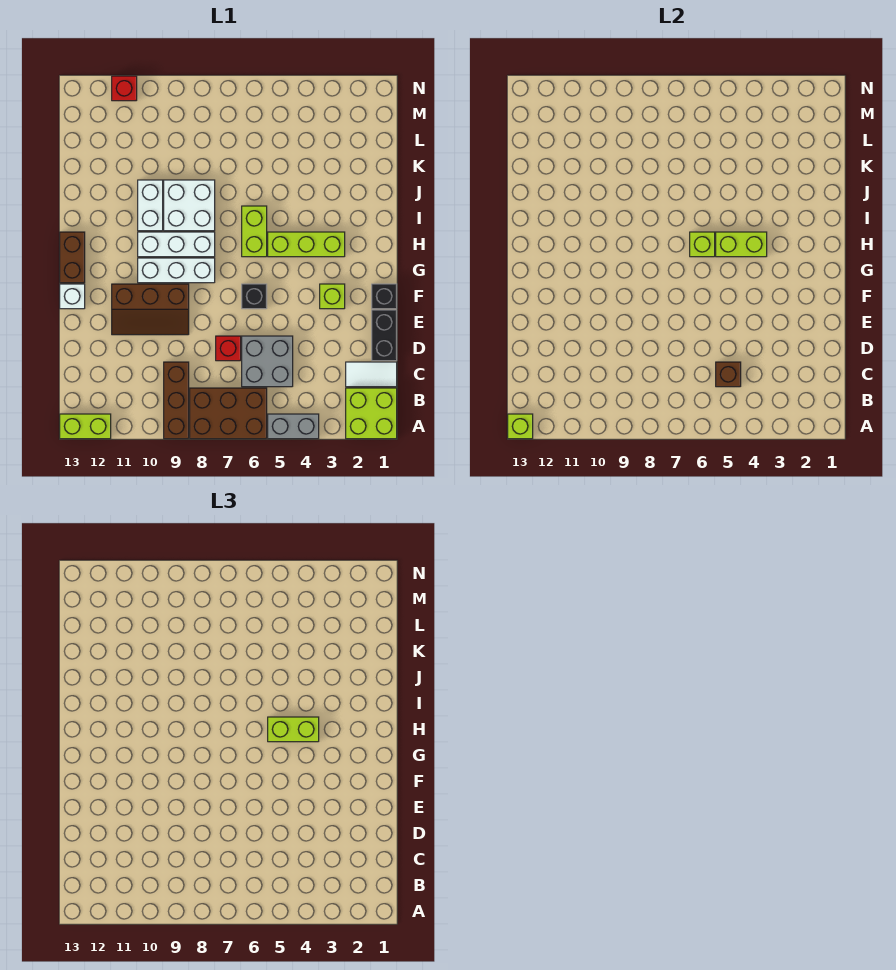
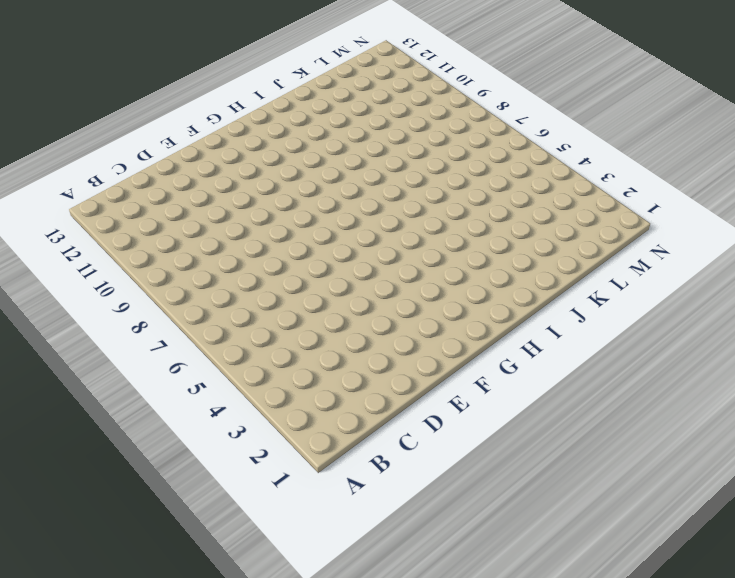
none -> lime 2x2 brick [346,388,397,439]
none -> grey 1x2 brick [268,414,319,439]
none -> brown 2x3 brick [190,388,267,439]

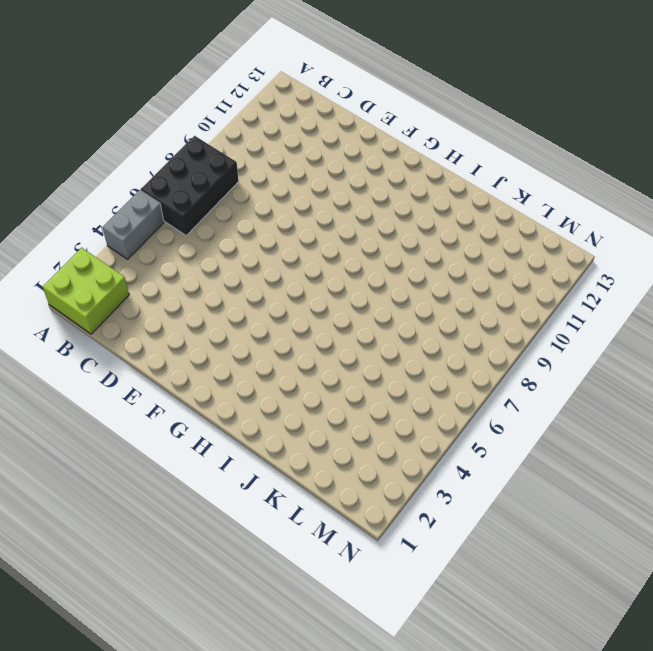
black 2x3 brick [141,136,239,235] -> brown 2x3 brick [190,388,267,439]
none -> brown 1x3 brick [164,362,189,439]
none -> lime 1x2 brick [60,414,111,439]
none -> white 1x2 tile [346,362,397,387]

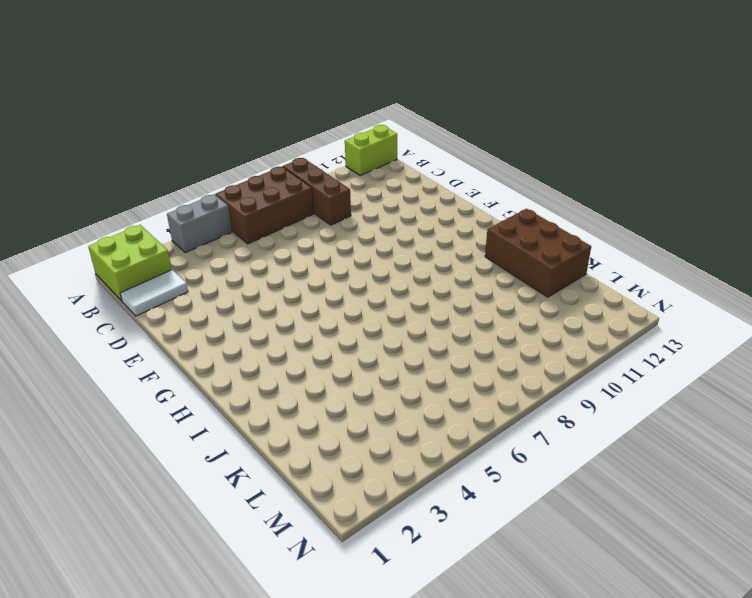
brown 2x3 brick [485,209,591,297] -> none
none -> grey 2x2 brick [242,336,293,387]
none -> black 1x2 brick [372,310,397,361]
none -> red 1x1 brick [216,336,241,361]

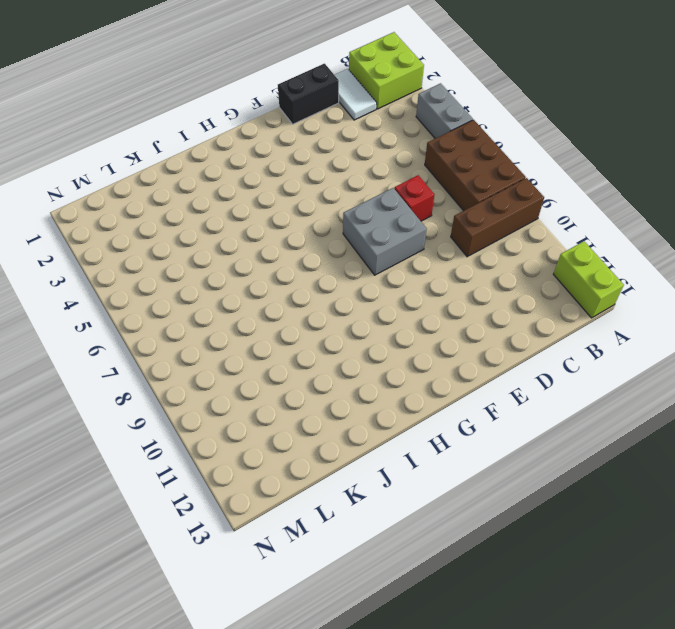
grey 2x2 brick [343,188,427,275] -> grey 2x2 brick moved to [242,336,293,387]
none -> brown 2x3 slope [112,284,189,335]
none -> black 1x1 brick [372,284,397,309]
none -> lime 1x1 brick [320,284,345,309]

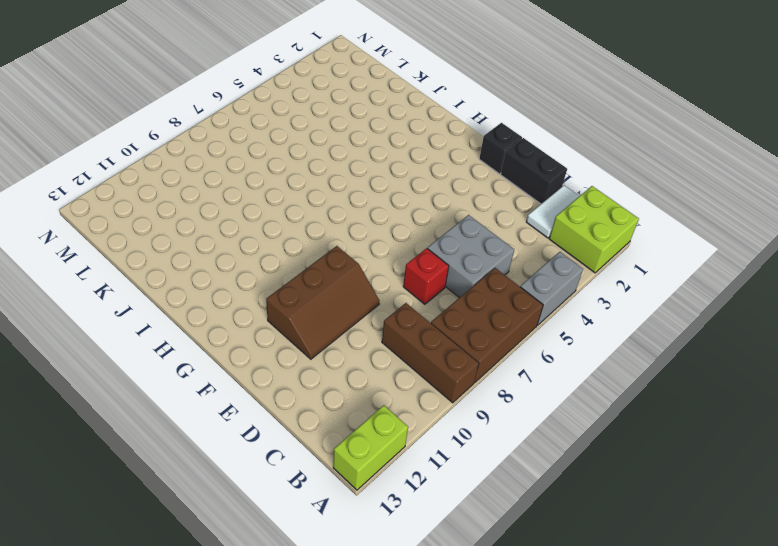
none -> lime 1x1 brick [320,284,345,309]
none -> black 1x1 brick [242,284,267,309]
none -> white 1x1 brick [60,284,85,309]

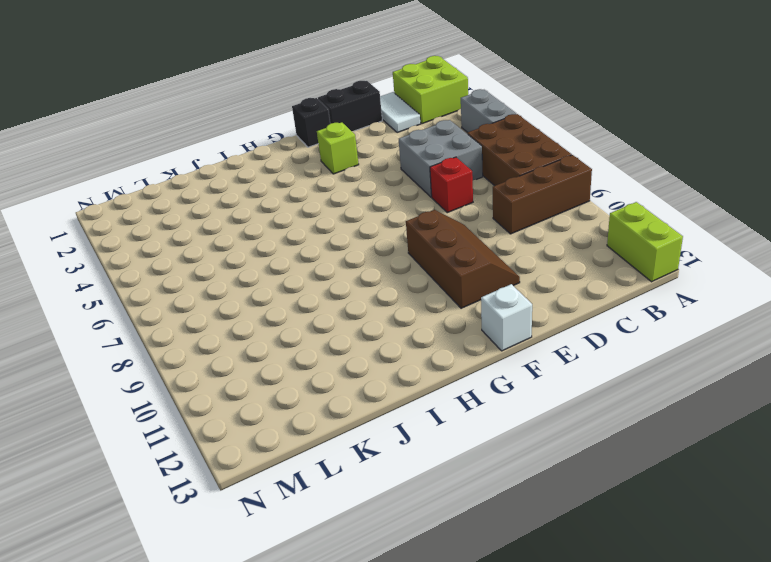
none -> black 1x1 brick [242,284,267,309]
none -> white 1x3 brick [138,258,215,283]
none -> brown 1x2 brick [60,232,85,283]

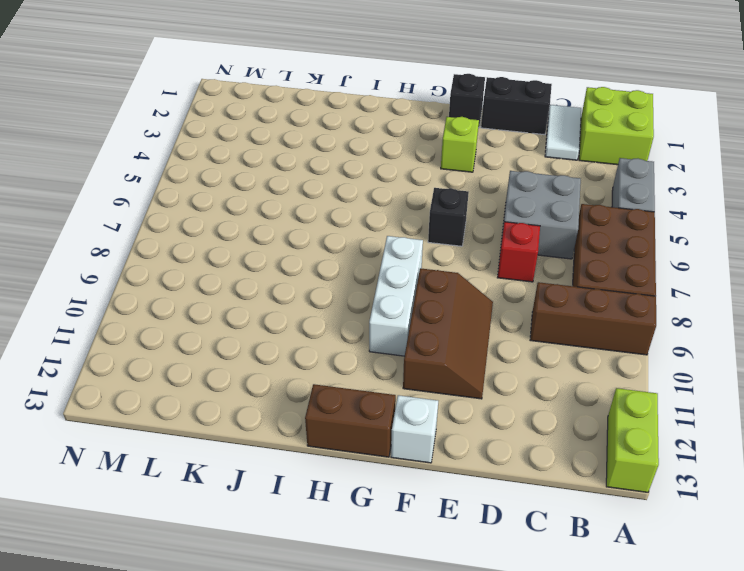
none -> lime 1x3 brick [268,232,345,257]
none -> lime 1x2 brick [242,206,267,257]
none -> white 1x3 brick [138,232,215,257]

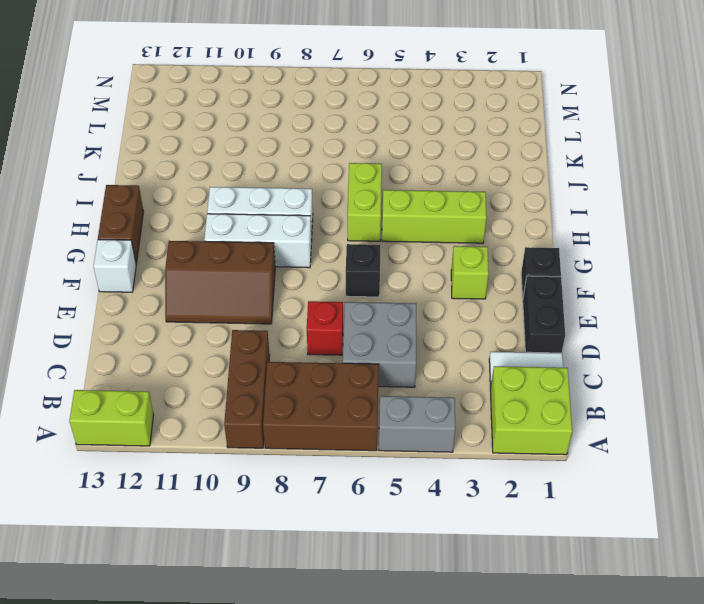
none -> white 2x2 brick [164,180,215,231]
none -> white 1x2 brick [138,180,163,231]
none -> red 1x1 brick [112,76,137,101]

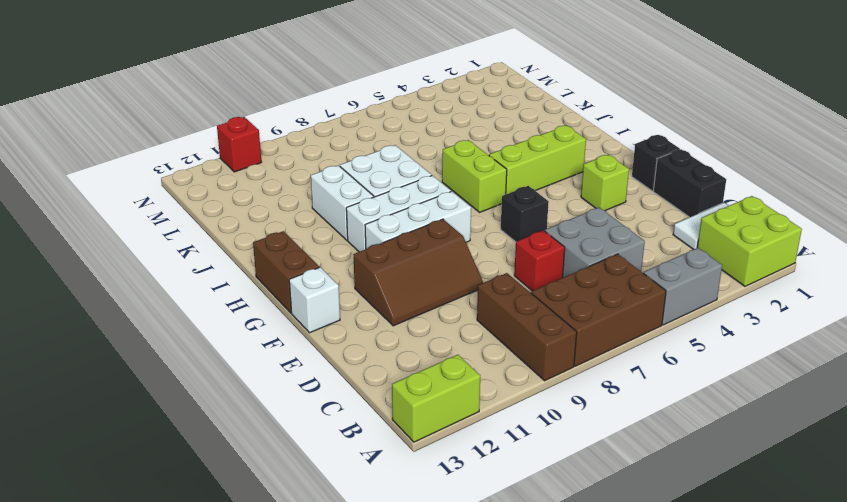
none -> lime 1x1 brick [508,414,533,439]
none -> brown 1x1 brick [716,362,741,387]
none -> lime 1x2 brick [716,232,767,257]

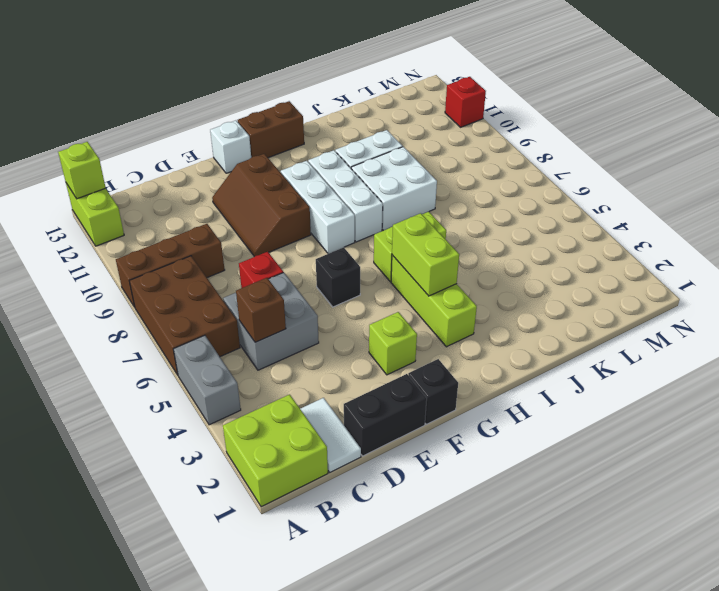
none -> lime 1x1 brick [690,232,715,257]
none -> lime 1x2 brick [268,717,319,742]

